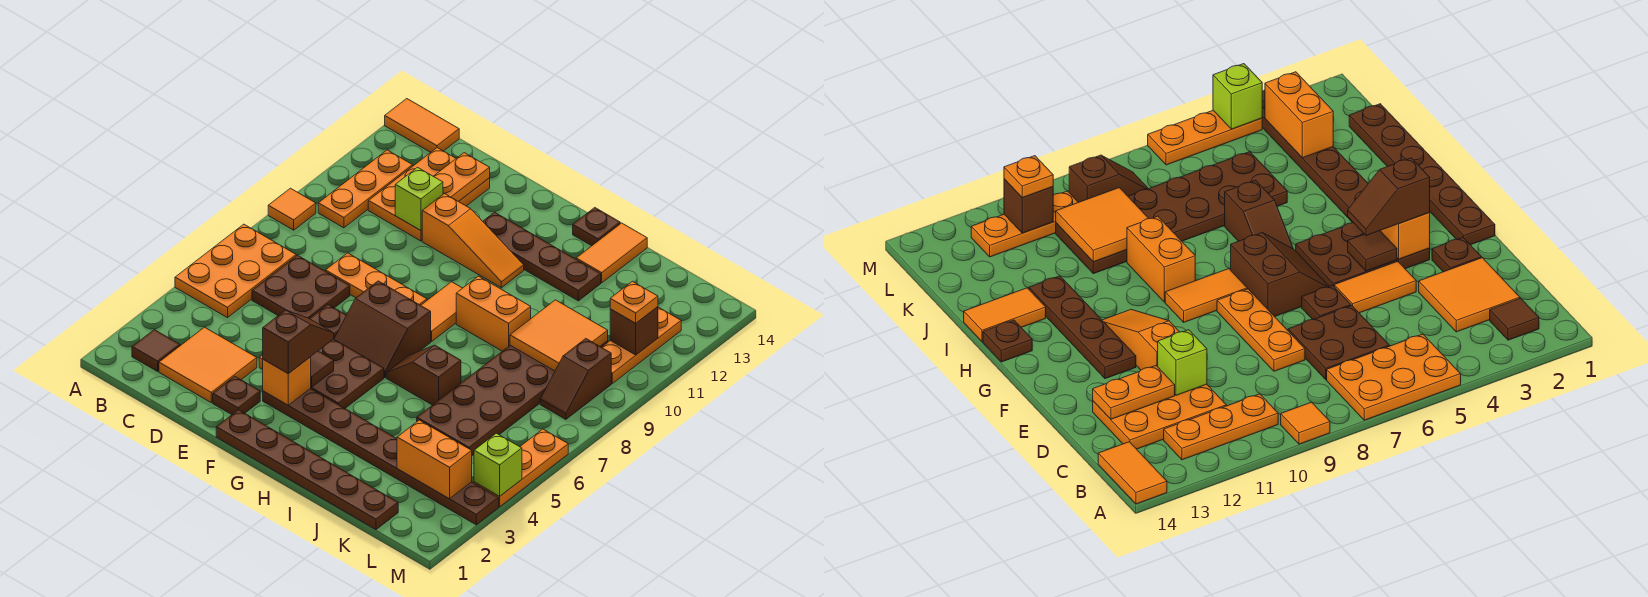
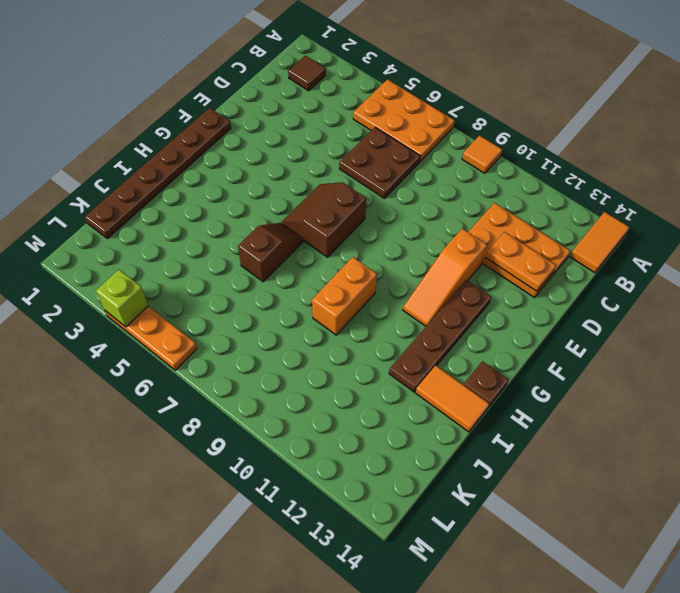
none -> orange 1x3 plate [318,150,413,228]
none -> orange 2x2 tile [159,327,257,403]
none -> orange 1x3 plate [326,253,427,305]
none -> brown 1x1 plate [213,377,260,415]

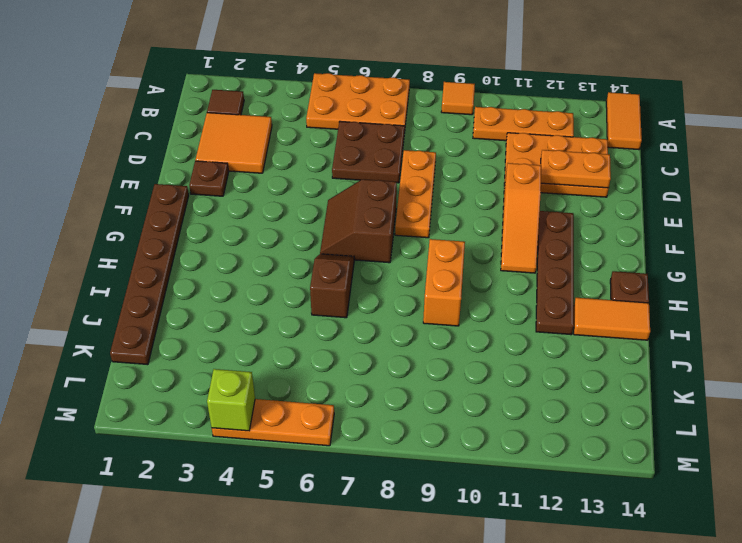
none -> orange 1x2 tile [1334,261,1416,313]
none -> brown 1x1 plate [310,305,346,338]
none -> brown 1x8 plate [263,389,499,525]
none -> brown 2x2 plate [310,339,384,408]

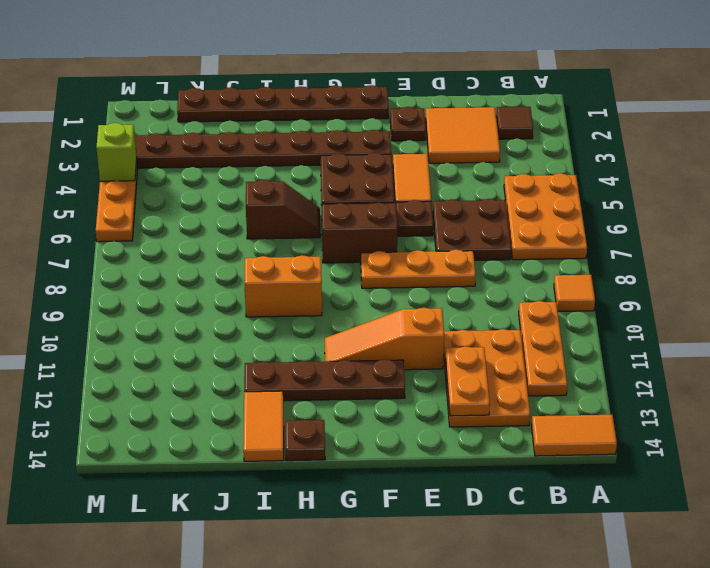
none -> orange 1x2 tile [421,282,462,342]
none -> brown 2x6 plate [417,341,608,455]
none -> brown 1x2 slope [540,339,611,419]
none -> orange 1x3 plate [602,307,681,383]

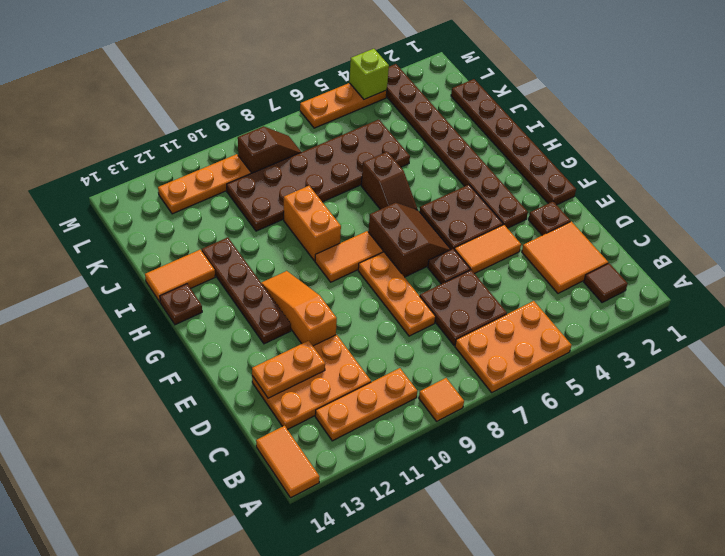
none -> lime 1x1 brick [395,167,443,231]
none -> orange 1x1 brick [263,357,311,405]
none -> brown 1x1 tile [311,351,334,387]
none -> orange 2x2 tile [510,300,608,371]

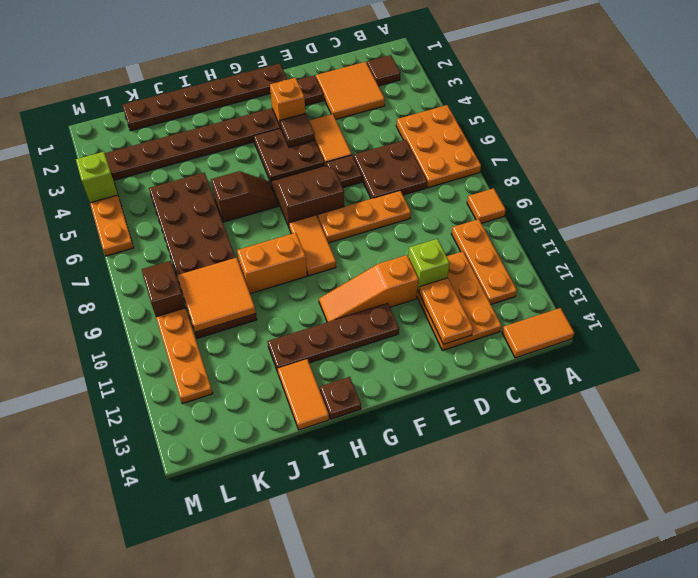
none -> orange 1x2 brick [397,420,472,499]
none -> brown 1x1 brick [610,307,658,355]
none -> brown 1x2 slope [263,310,334,374]
none -> orange 1x1 plate [610,281,658,323]

